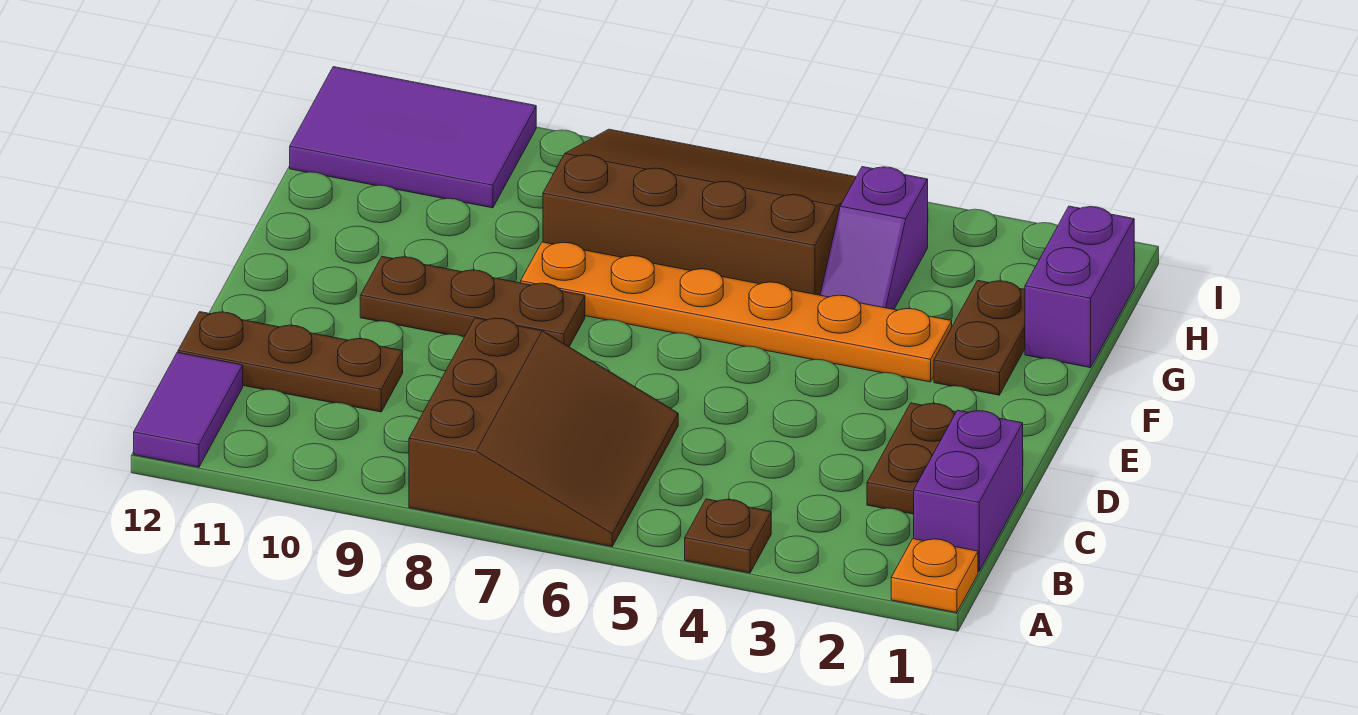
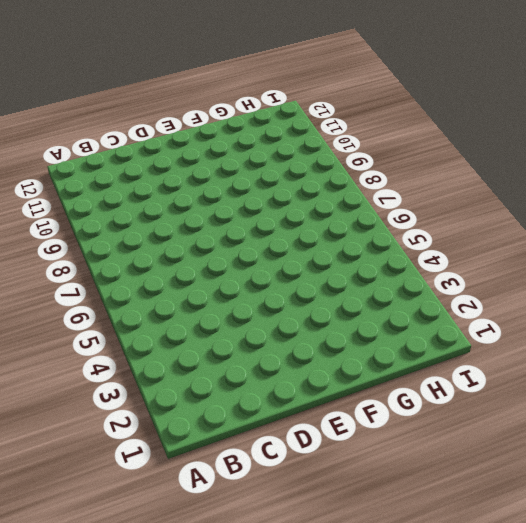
none -> orange 1x1 plate [891,539,978,613]
none -> brown 1x1 plate [685,499,771,573]
none -> brown 3x3 slope [409,318,678,546]

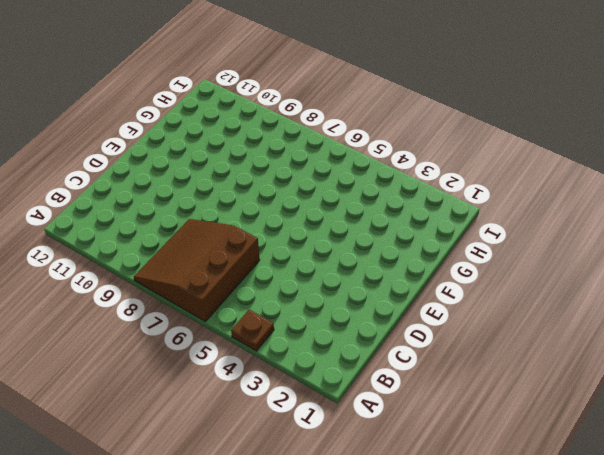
brown 3x3 slope [134,219,260,322] -> brown 3x3 slope turned to [409,318,678,546]
none -> orange 1x1 plate [891,539,978,613]
none -> purple 1x2 tile [134,353,243,467]
none -> purple 1x2 brick [914,410,1023,572]

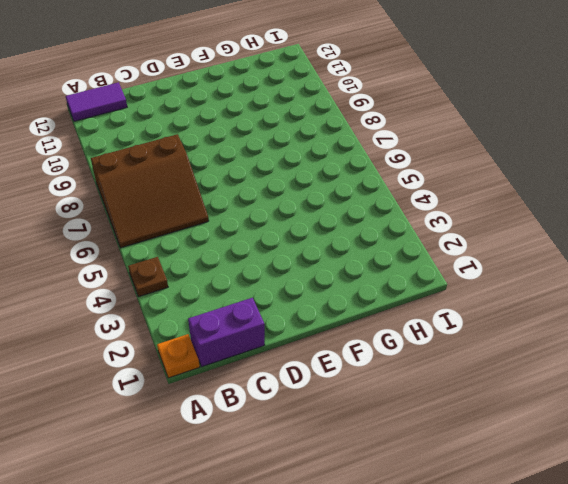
none -> brown 1x2 plate [867,403,956,514]
none -> brown 1x3 plate [178,312,403,412]
none -> brown 1x3 plate [360,257,585,347]

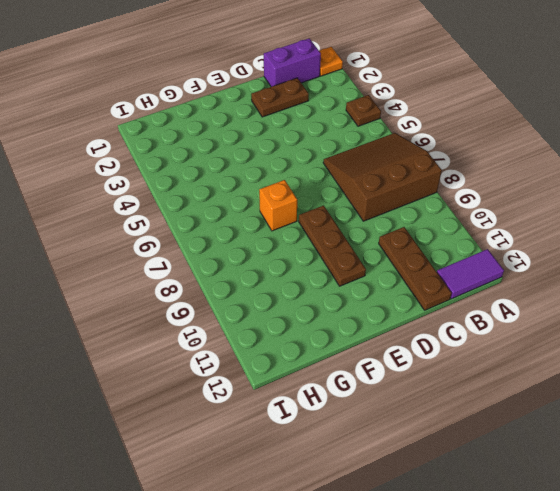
orange 1x1 brick [259,180,297,231] -> orange 1x6 plate [521,242,952,382]
none -> brown 1x2 plate [934,281,1025,395]
none -> purple 1x2 brick [1025,206,1134,368]
none -> purple 1x2 slope [820,167,928,309]

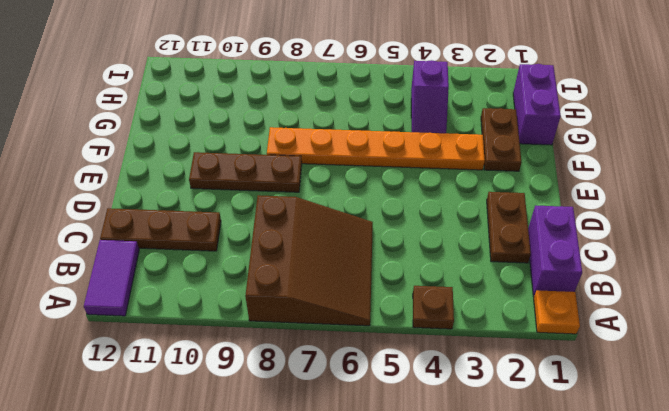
none -> brown 3x4 slope [543,129,856,295]
none -> purple 2x3 tile [290,67,536,208]

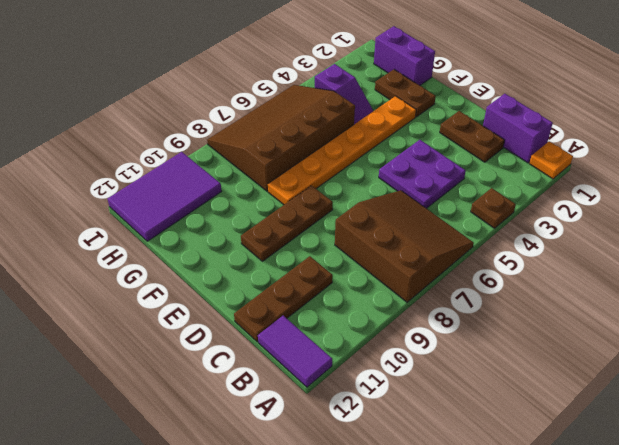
purple 2x2 plate [379,140,466,208] -> none

